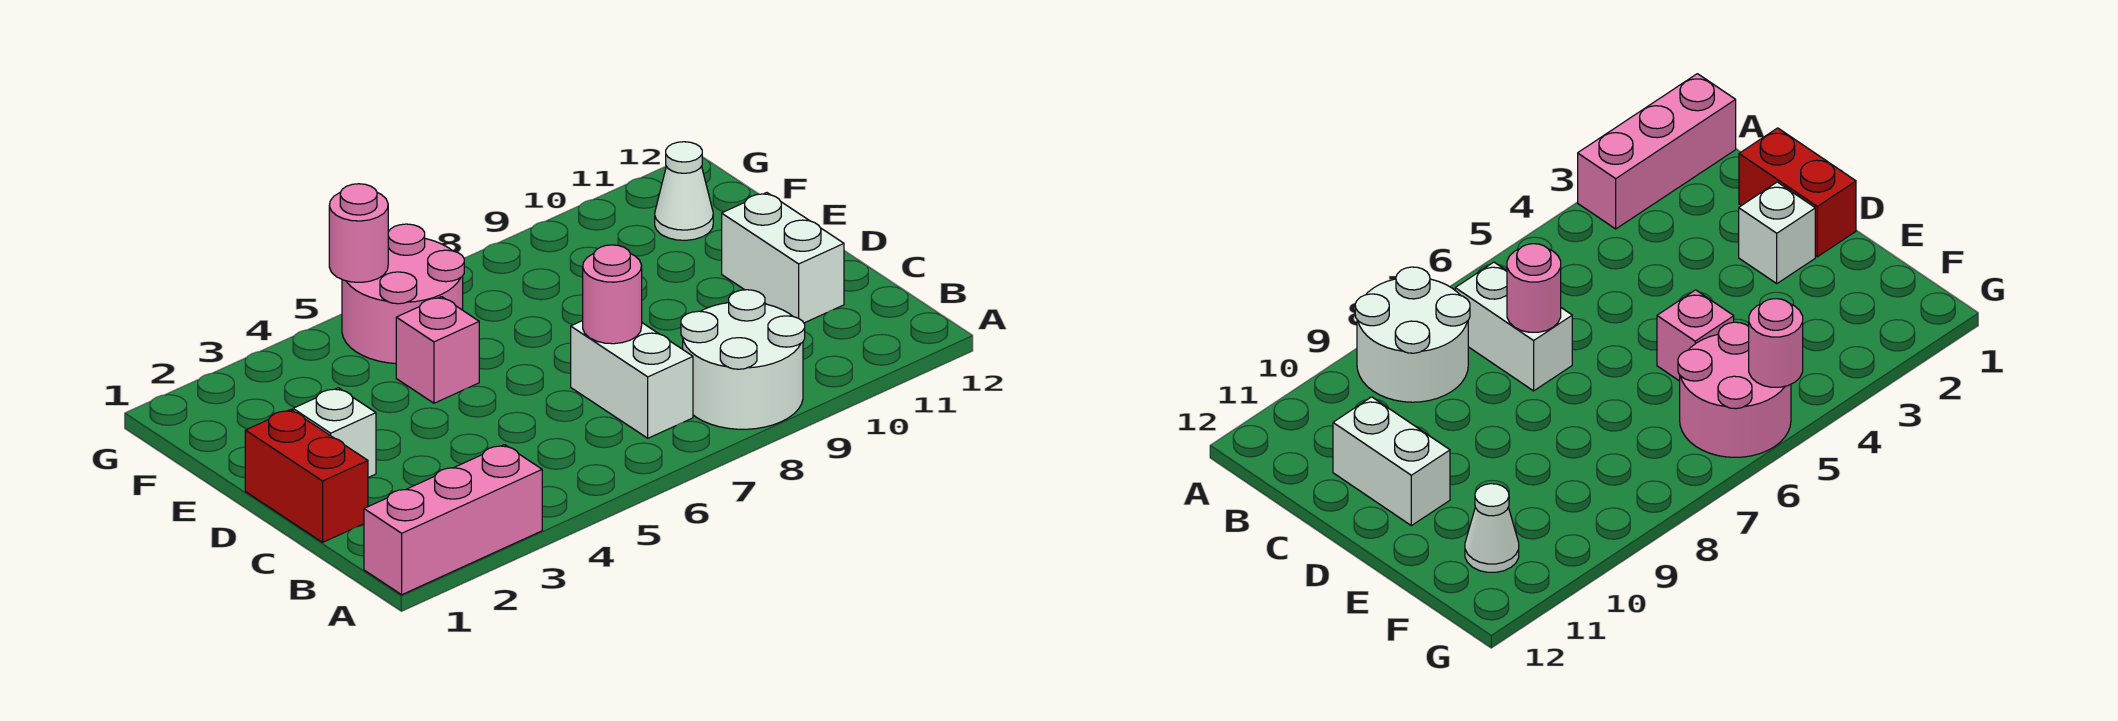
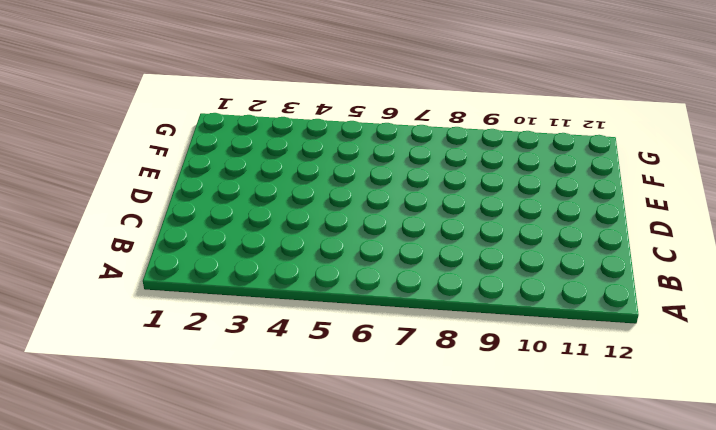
none -> pink 1x3 brick [364,445,542,595]
none -> white 2x2 round brick [681,290,805,429]

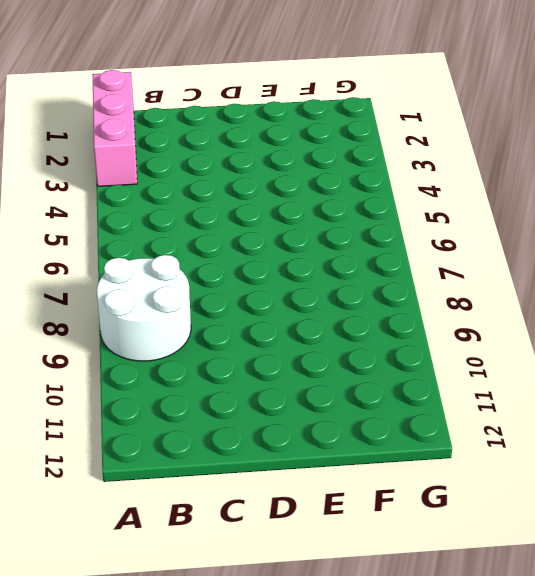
none -> white 1x2 brick [571,321,693,438]
none -> red 1x2 brick [245,410,368,542]

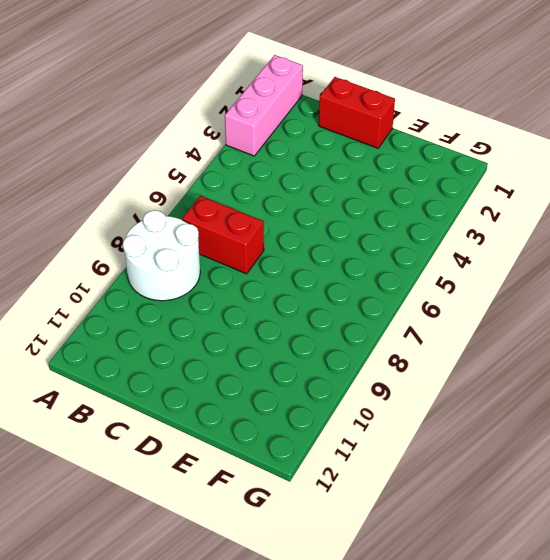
red 1x2 brick [182,196,264,274] -> white 1x2 brick [571,321,693,438]
none -> white 1x2 brick [722,193,844,323]
none -> white 1x1 brick [293,388,376,478]

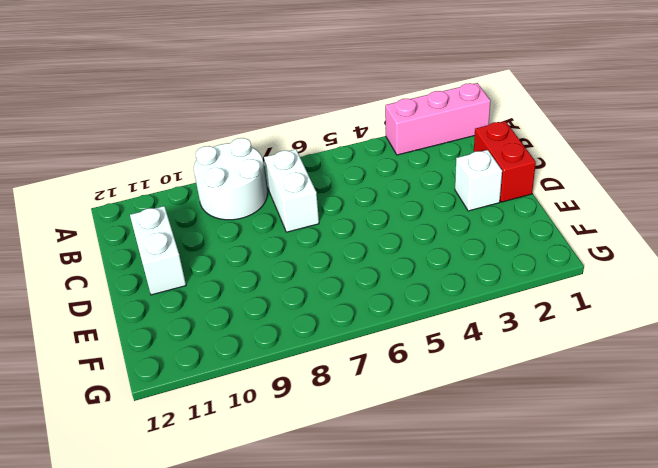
none -> pink 1x1 brick [396,297,479,403]
none -> pink 2x2 round brick [342,224,464,364]

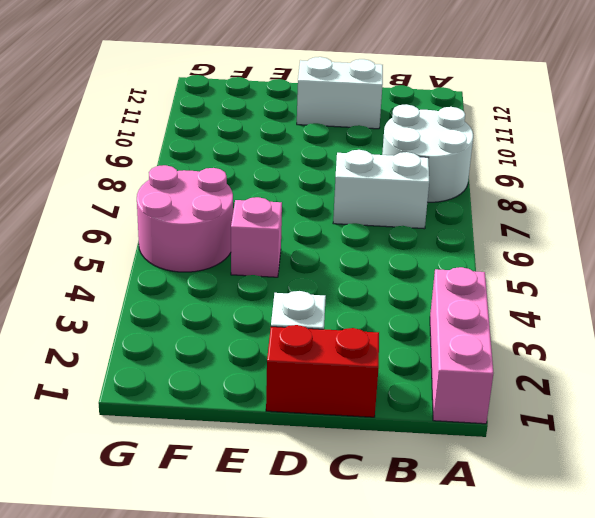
none -> white 1x1 cone [655,142,713,240]
none -> pink 1x1 round brick [583,245,642,344]

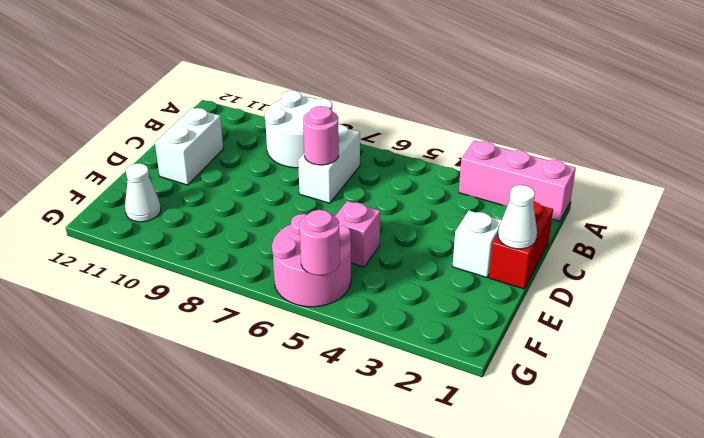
white 1x1 cone [498,185,537,249] -> none

